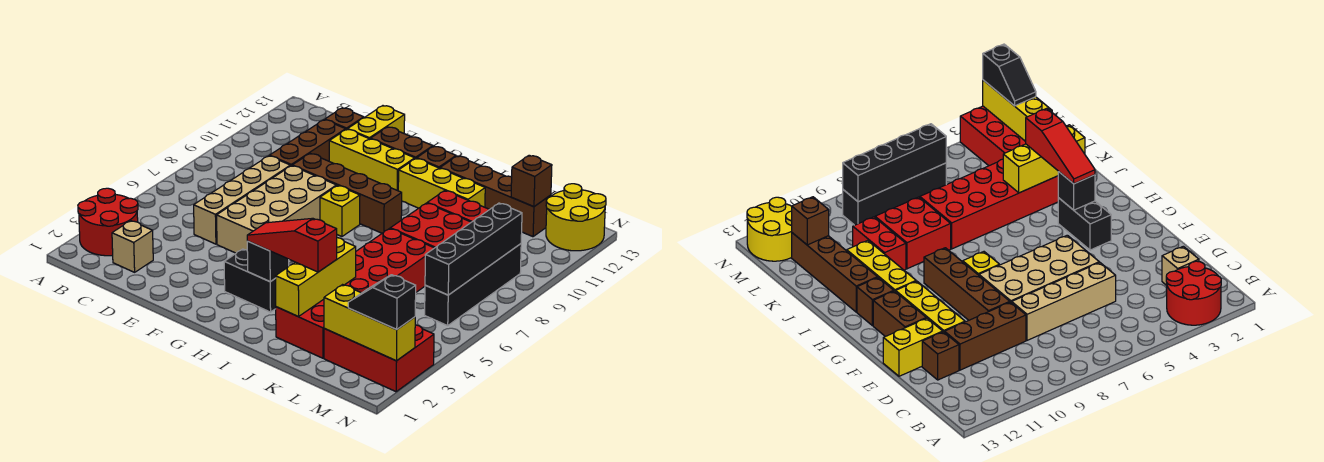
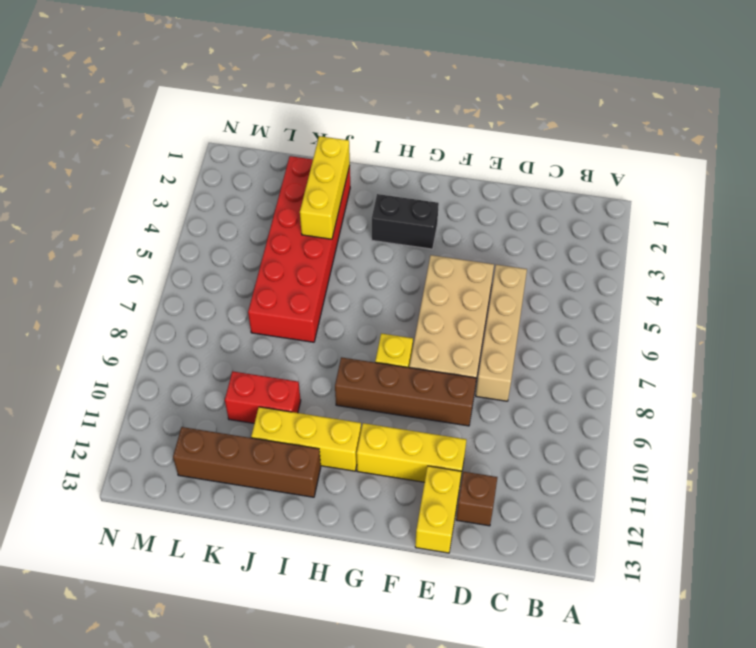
none -> red 2x2 round brick [78,188,138,256]
none -> tan 1x1 brick [112,221,153,272]
none -> brown 1x3 brick [270,120,346,166]

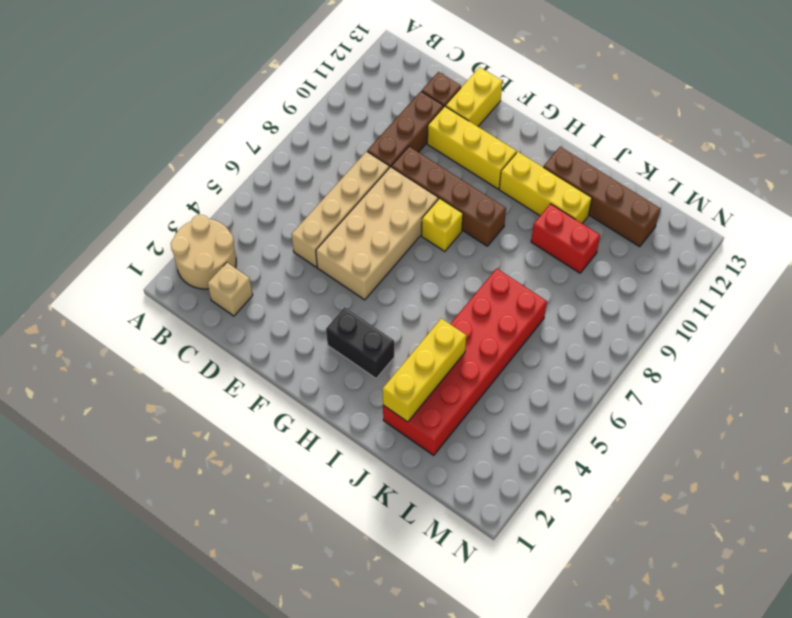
tan 2x2 round brick [171,215,236,289] -> red 2x2 round brick [78,188,138,256]
none -> brown 1x2 brick [371,127,433,159]
none -> brown 1x1 brick [417,146,456,168]
none -> red 2x2 brick [390,203,471,248]

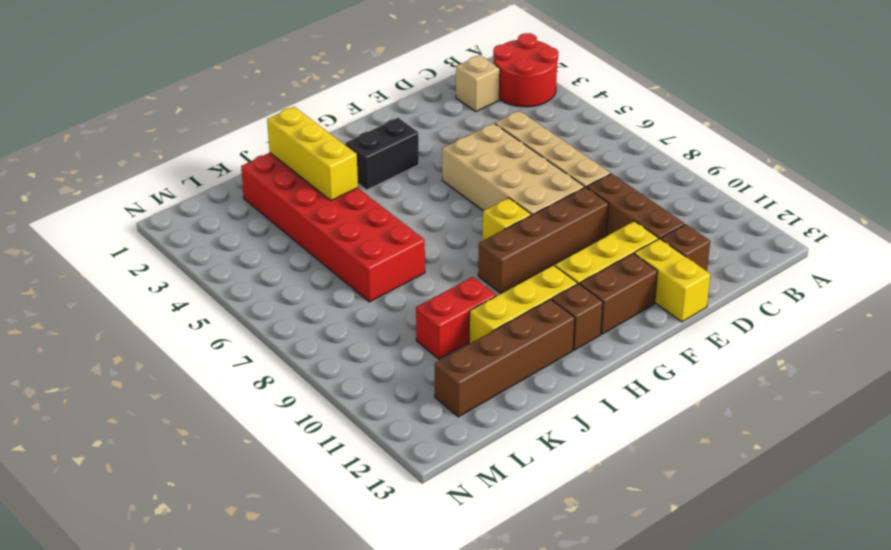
none -> red 2x2 brick [390,203,471,248]
none -> red 2x3 brick [324,325,434,392]
none -> black 1x4 brick [425,244,521,326]

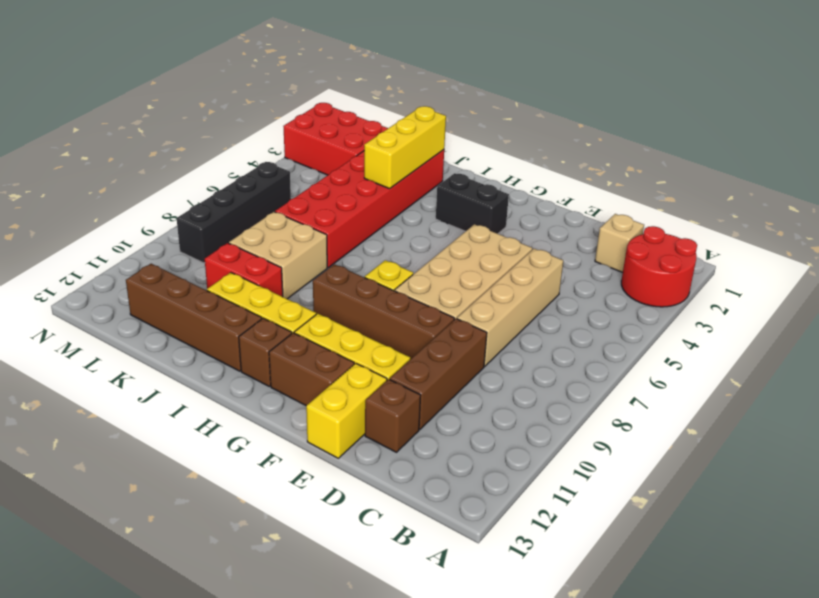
tan 2x2 brick [229,212,327,299] -> red 2x2 brick [390,203,471,248]
none -> yellow 2x2 round brick [546,184,606,251]
none -> black 1x1 brick [247,241,289,282]
none -> yellow 1x3 brick [324,285,415,361]

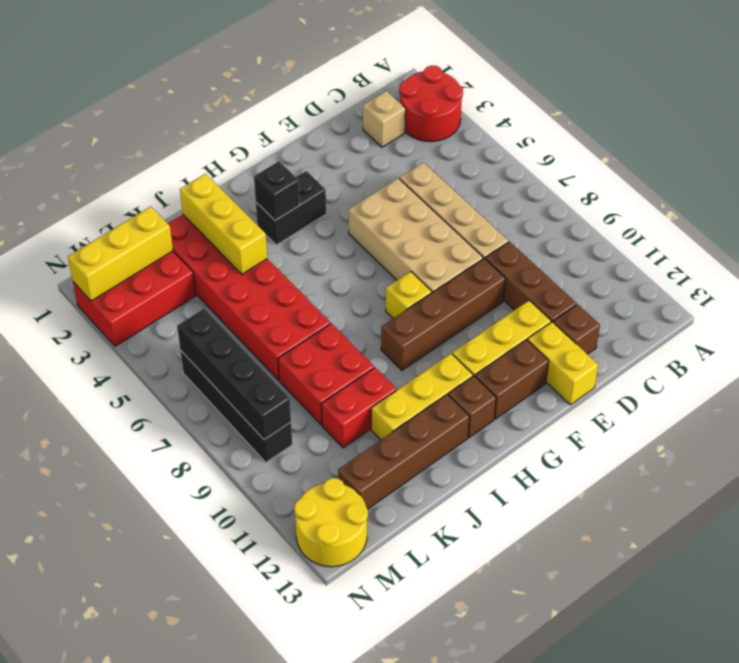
none -> brown 1x1 brick [511,155,552,207]
none -> red 1x3 slope [247,218,337,272]
none -> black 1x2 slope [348,275,416,329]

